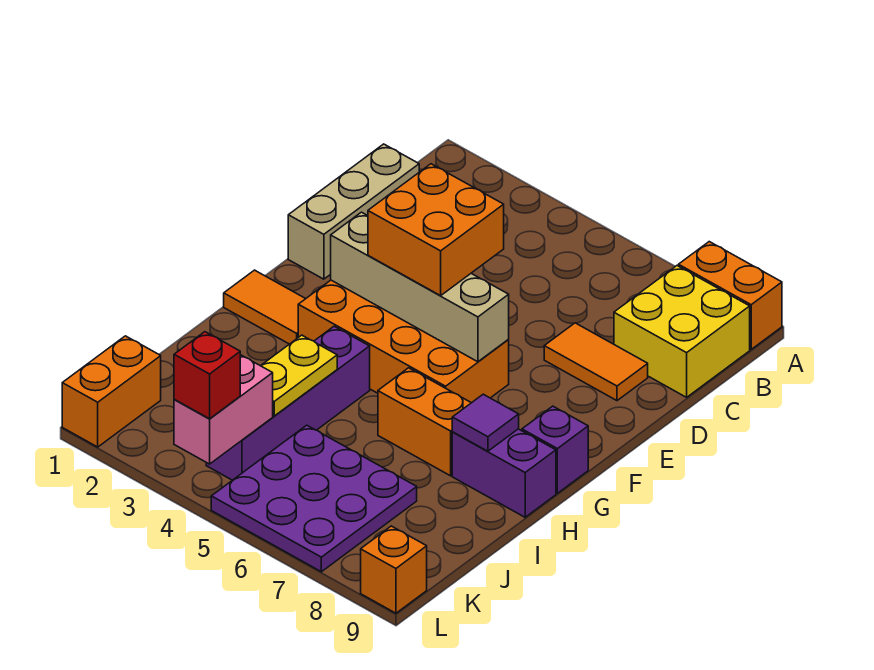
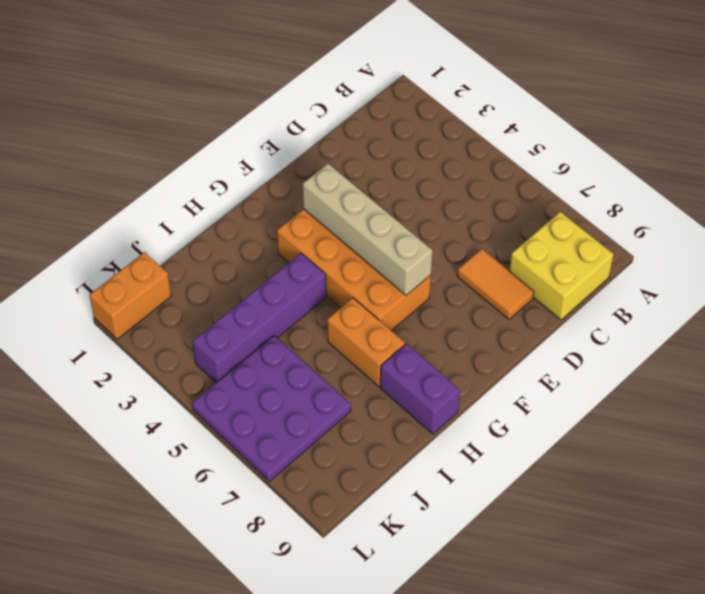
none -> orange 1x2 brick [678,242,782,349]
none -> tan 1x3 brick [288,144,419,279]
none -> orange 1x2 tile [224,270,305,344]

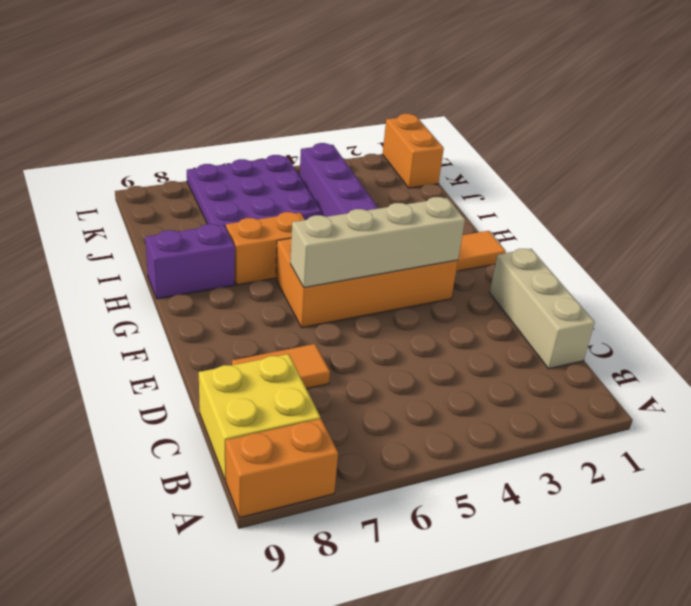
none -> purple 1x1 brick [522,406,588,493]
none -> orange 1x1 brick [361,526,427,613]
none -> purple 1x1 tile [452,394,519,451]

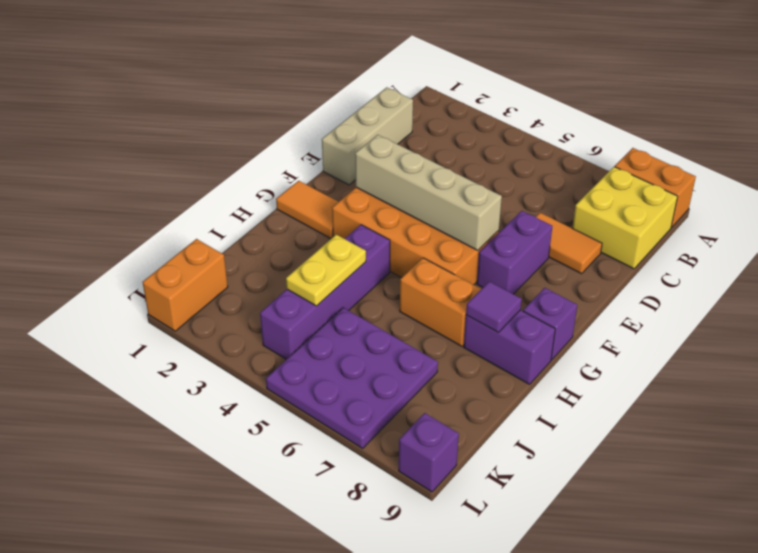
purple 1x2 brick [477,211,552,294] -> none
purple 1x1 brick [399,413,459,492] -> orange 1x1 brick [361,526,427,613]
none -> pink 1x2 brick [174,355,273,464]
none -> orange 2x2 brick [368,164,504,296]
none -> red 1x1 brick [174,332,240,419]

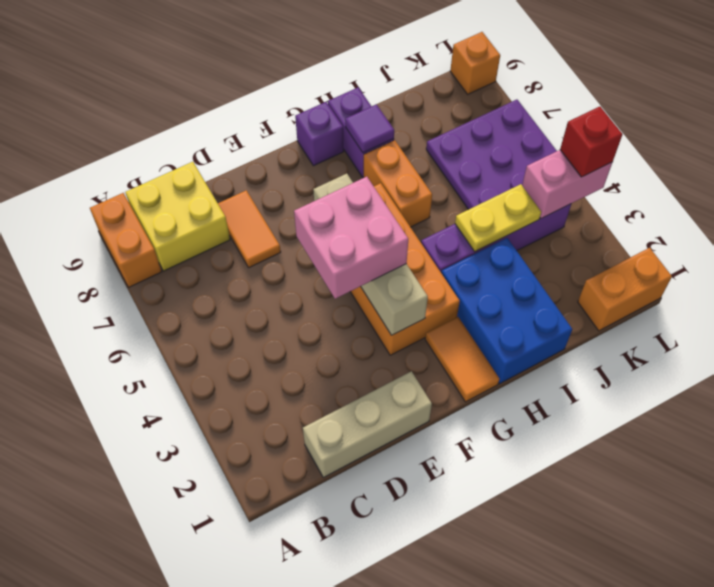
pink 2x2 brick [294,177,408,299] -> orange 2x2 brick [368,164,504,296]
blue 2x3 brick [441,238,572,384] -> none

